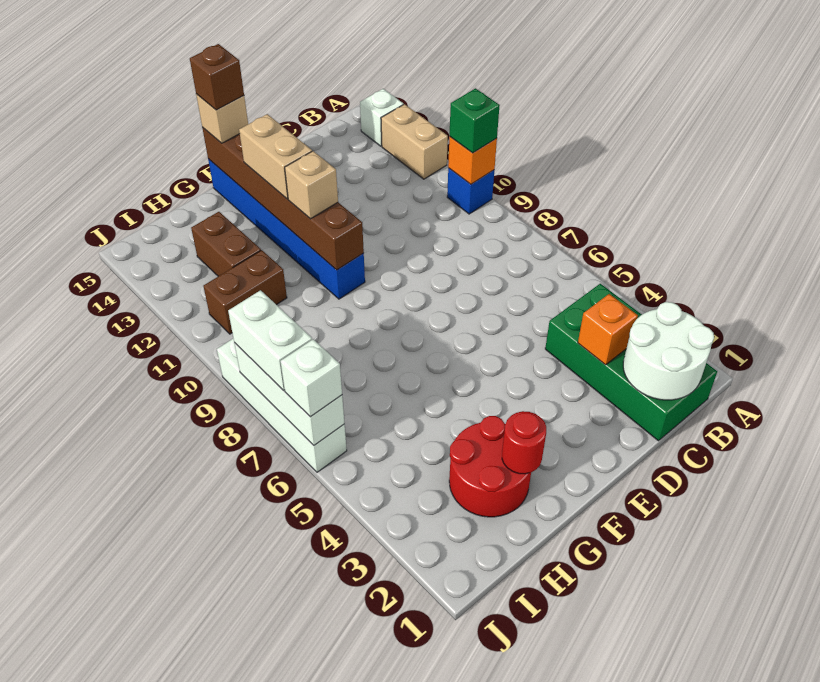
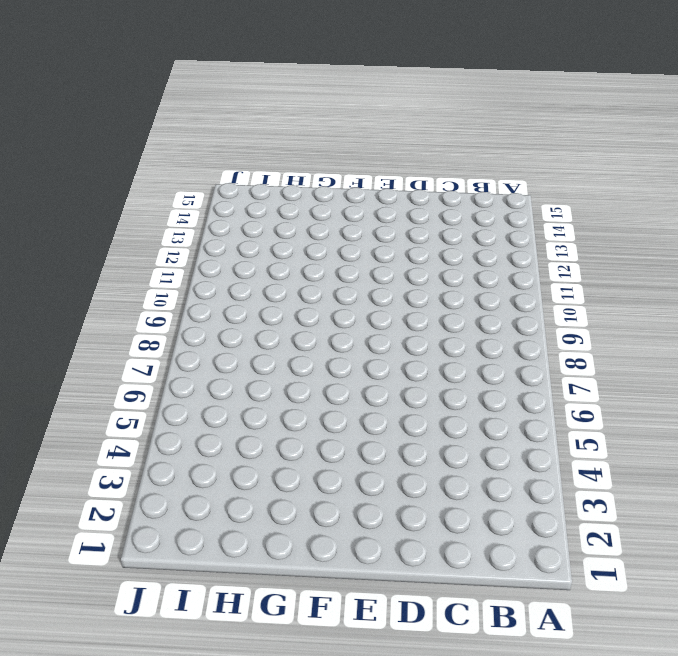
none -> blue 1x1 brick [447,168,494,214]
none -> tan 1x2 brick [381,104,448,179]
none -> white 1x1 brick [360,89,403,146]

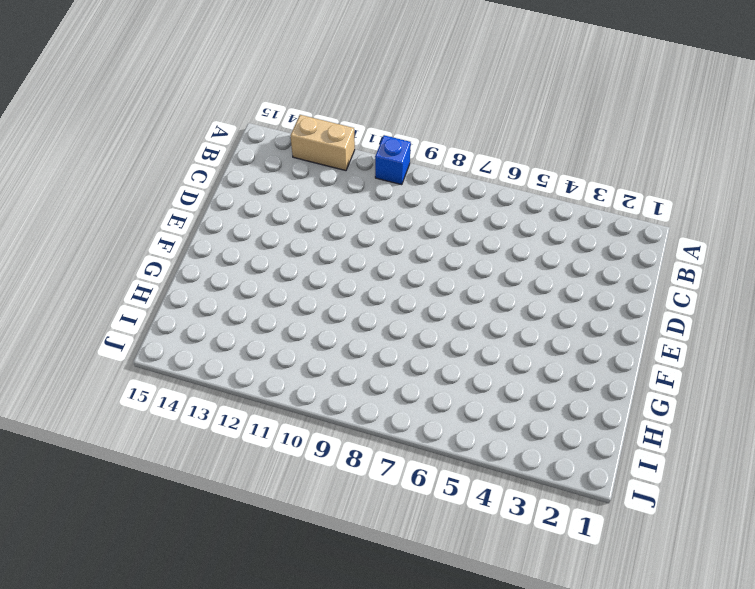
none -> white 1x1 brick [360,89,403,146]
none -> green 2x4 brick [545,284,717,441]
none -> blue 1x6 brick [208,159,365,299]

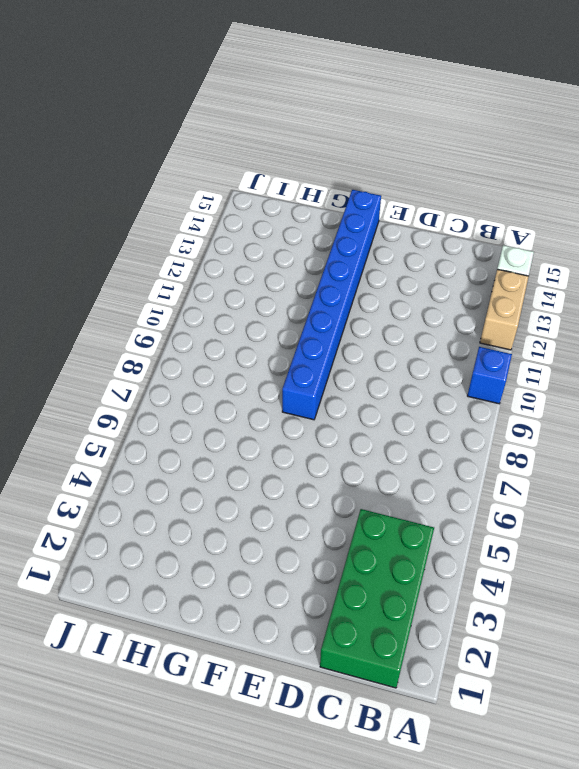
blue 1x8 brick [282,190,381,420] -> blue 1x6 brick [208,159,365,299]
none -> red 2x2 round brick [449,416,531,517]
none -> brown 1x2 brick [203,250,287,334]
none -> brown 1x2 brick [191,212,261,276]

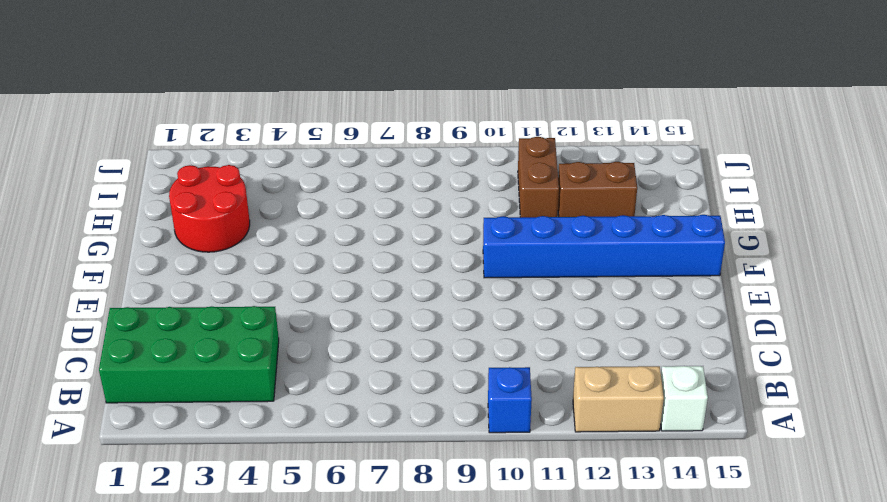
none -> white 1x4 brick [217,339,347,472]
none -> orange 1x1 brick [448,137,497,184]
none -> white 2x2 round brick [623,302,714,400]

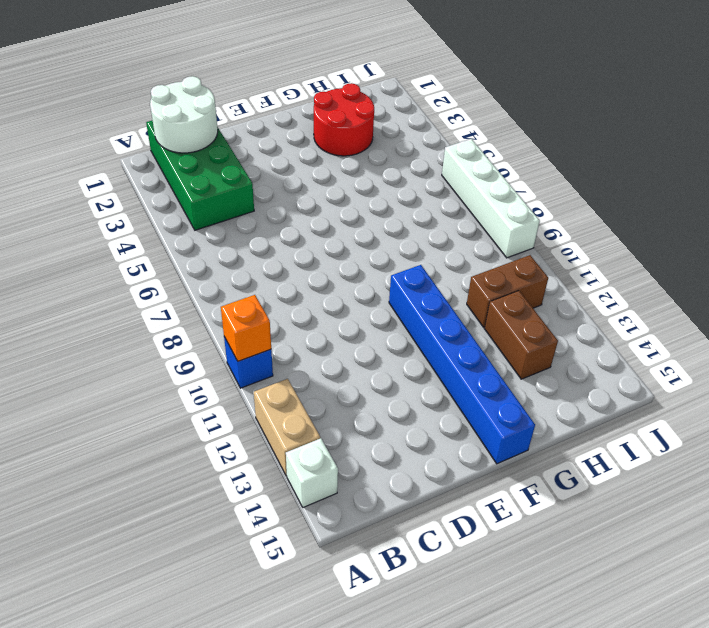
none -> orange 1x1 brick [578,294,638,365]
none -> brown 1x6 brick [202,127,364,270]
none -> red 1x1 round brick [502,411,546,474]

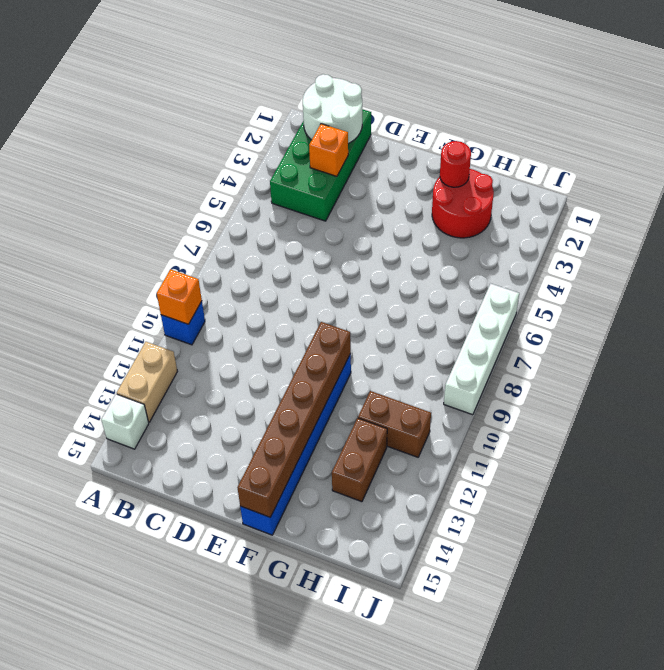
none -> white 1x3 brick [234,343,345,445]
none -> green 1x1 brick [450,88,500,153]
none -> tan 1x1 brick [285,151,338,219]

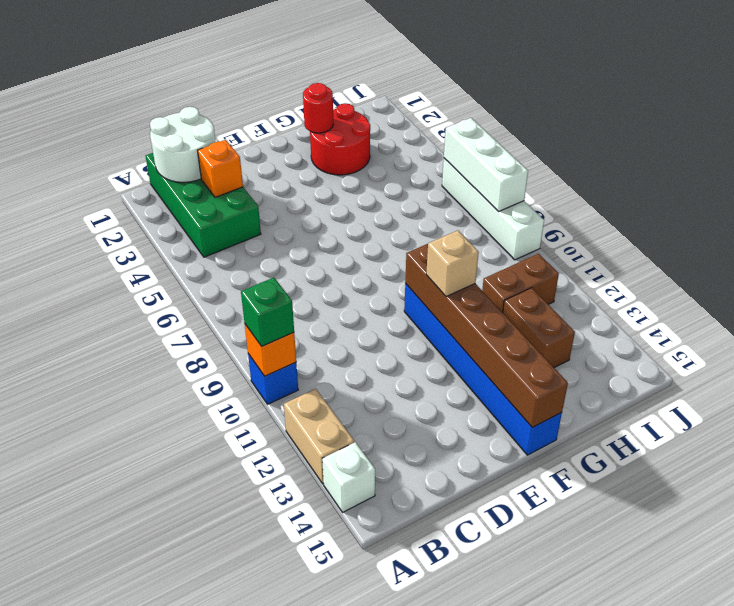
none -> tan 1x2 brick [239,114,312,199]
none -> tan 1x1 brick [196,94,248,143]
none -> white 1x1 brick [281,339,342,417]

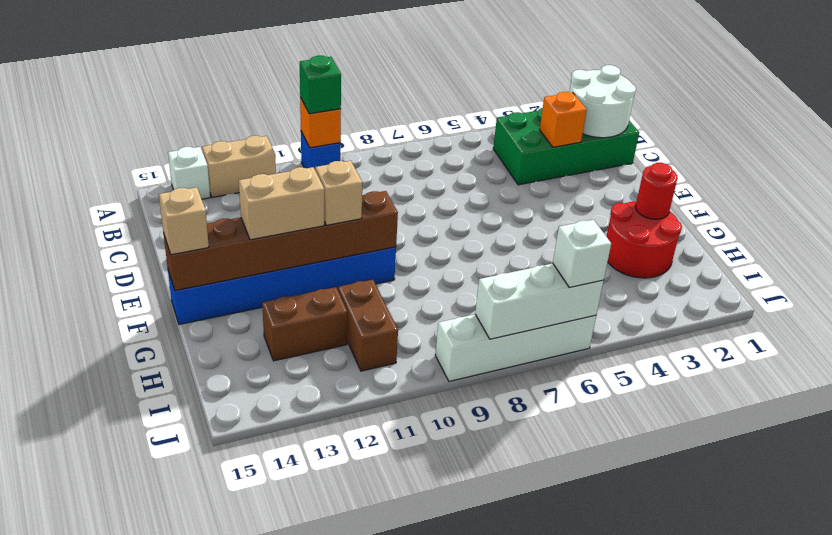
none -> white 1x2 brick [228,290,312,391]
none -> brown 1x1 brick [190,44,244,110]

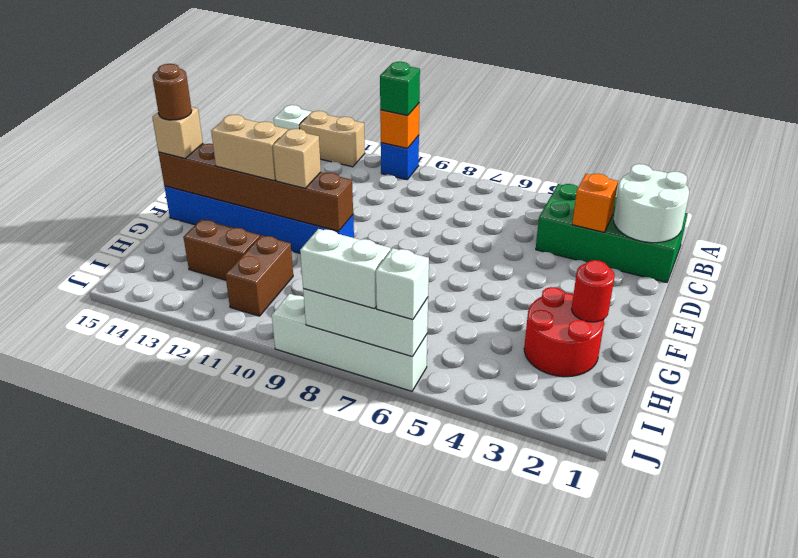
brown 1x1 round brick [152,64,192,120] -> brown 1x1 brick [190,44,244,110]

